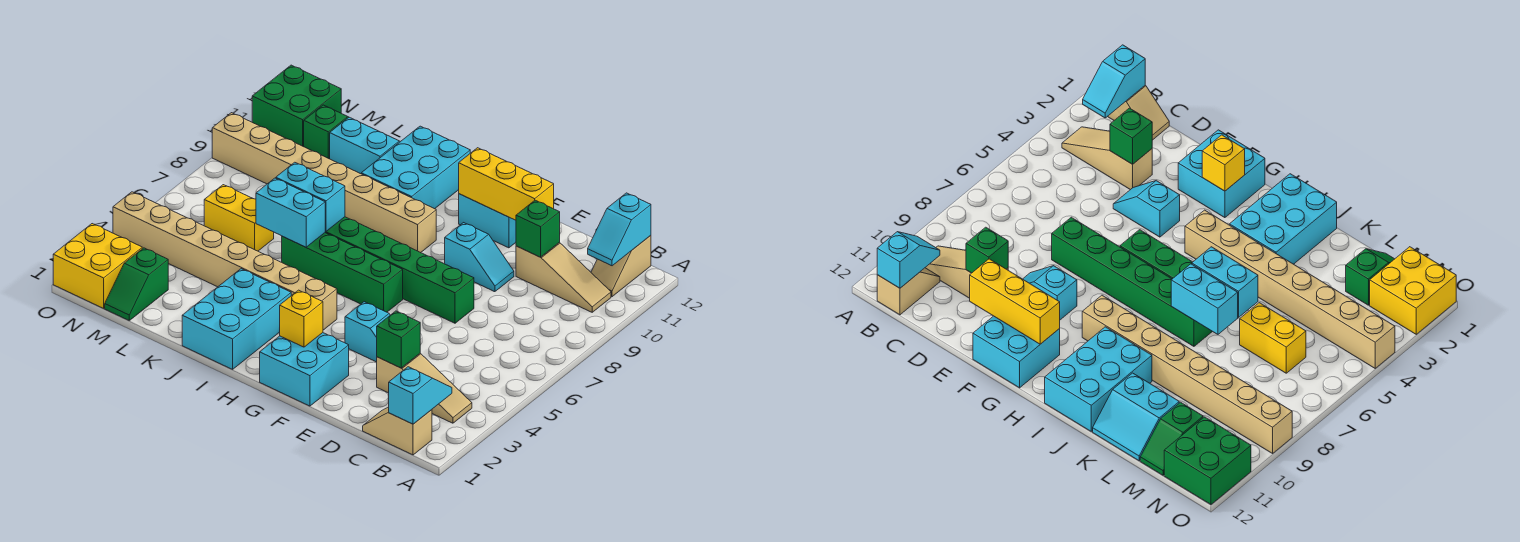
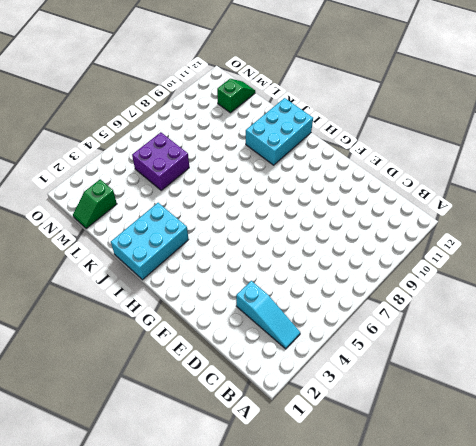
cyan 1x3 slope [236,281,300,349] -> tan 1x3 slope [377,354,472,423]
purple 2x2 brick [132,132,189,190] -> yellow 1x2 brick [204,185,274,251]
none -> tan 1x2 slope [363,407,432,455]
none -> tan 1x3 slope [516,243,611,312]
none -> tan 1x2 slope [591,235,651,297]

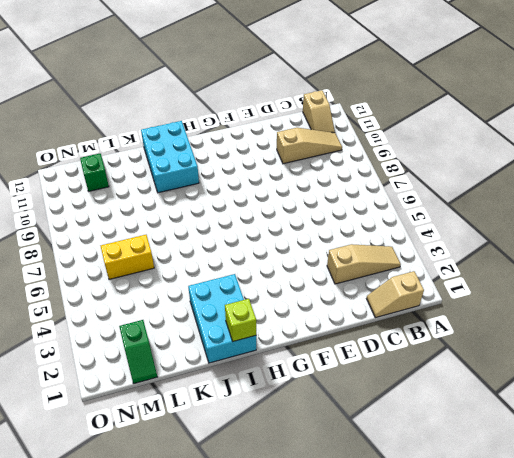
lime 1x1 brick [225,299,256,342] -> none
none -> cyan 1x2 slope [345,302,390,362]
none -> green 1x6 brick [325,217,474,323]
none -> cyan 1x2 slope [445,223,514,292]

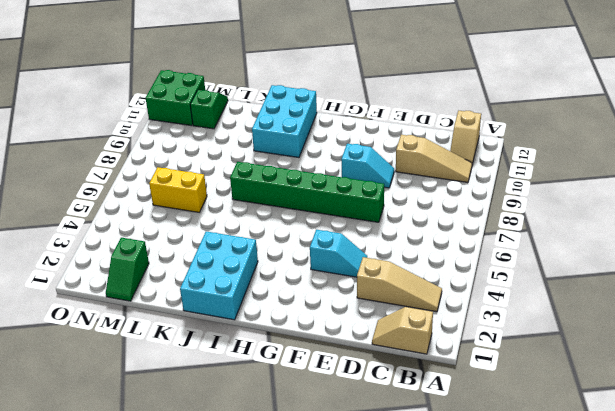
none -> cyan 2x2 brick [260,333,349,406]
none -> cyan 2x2 brick [459,194,516,248]
none -> green 1x4 brick [282,233,403,312]

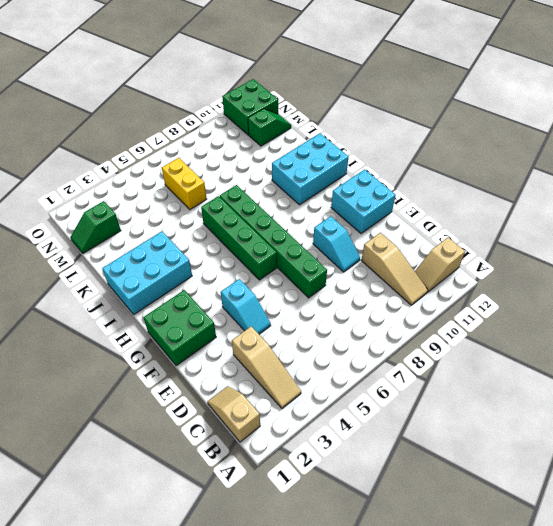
green 2x2 brick [143,290,216,366] -> cyan 2x2 brick [260,333,349,406]
none -> tan 1x8 brick [113,192,337,330]
none -> tan 1x8 brick [212,113,436,253]
none -> cyan 2x2 slope [330,117,400,174]

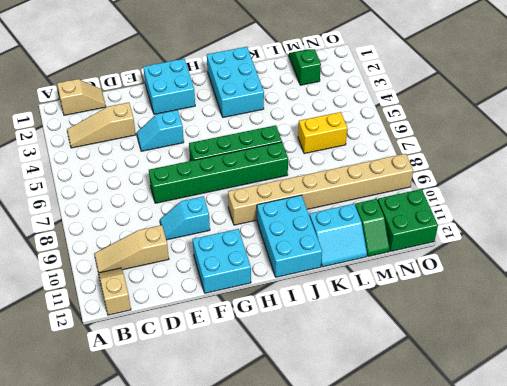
none -> tan 1x8 brick [113,192,337,330]
none -> yellow 2x2 brick [53,224,142,308]
none -> cyan 1x2 slope [389,367,452,424]

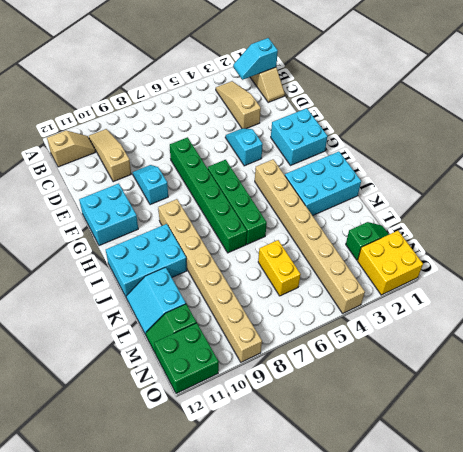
none -> cyan 1x2 slope [588,193,651,266]
none -> green 1x1 brick [377,311,420,368]
none -> green 1x1 brick [516,200,560,257]

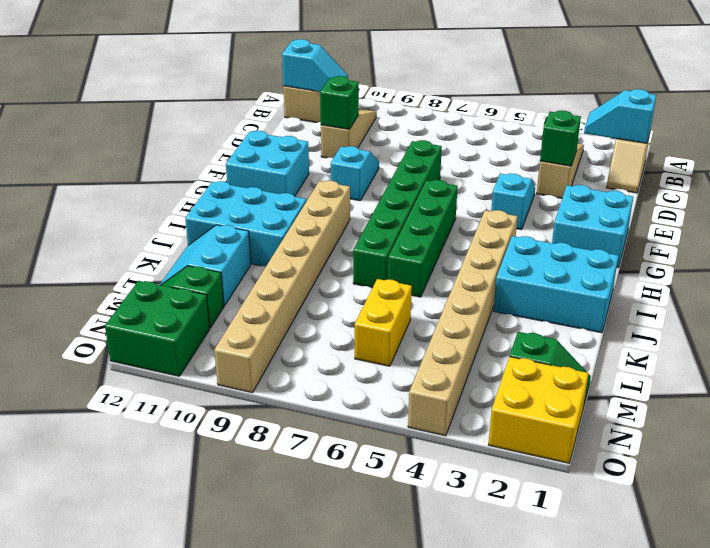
none -> yellow 1x3 brick [459,148,554,220]
none -> yellow 1x1 brick [280,290,323,347]
none -> cyan 1x2 brick [256,178,326,247]

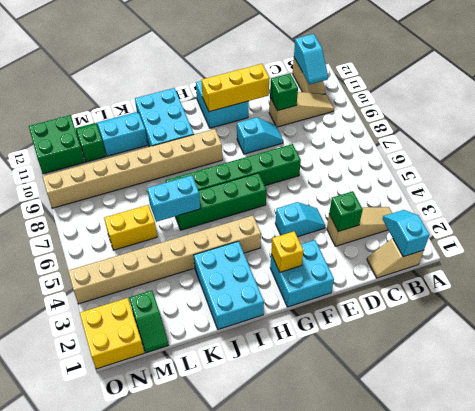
none -> cyan 1x2 brick [276,162,345,231]

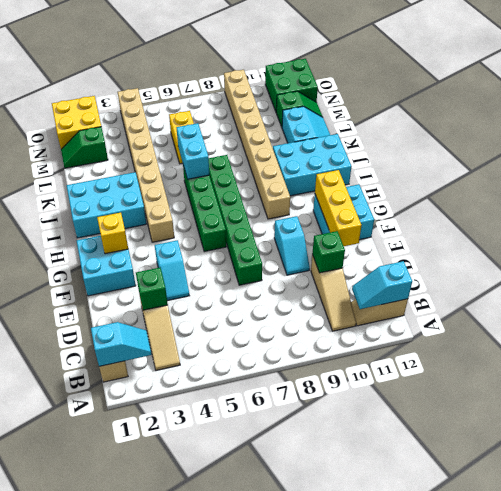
none -> cyan 1x2 brick [276,162,345,231]

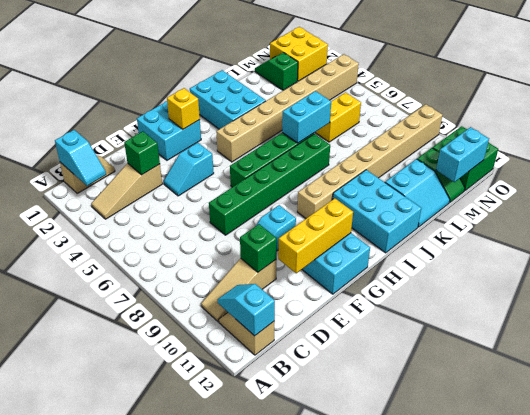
cyan 1x2 brick [436,127,489,182] -> cyan 1x2 brick moved to [276,162,345,231]

